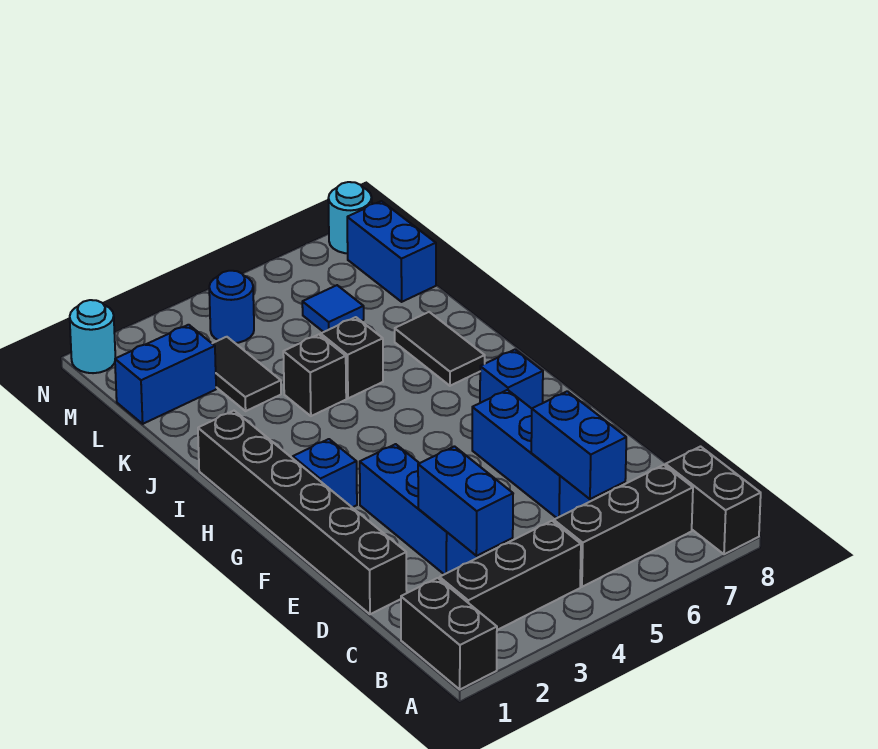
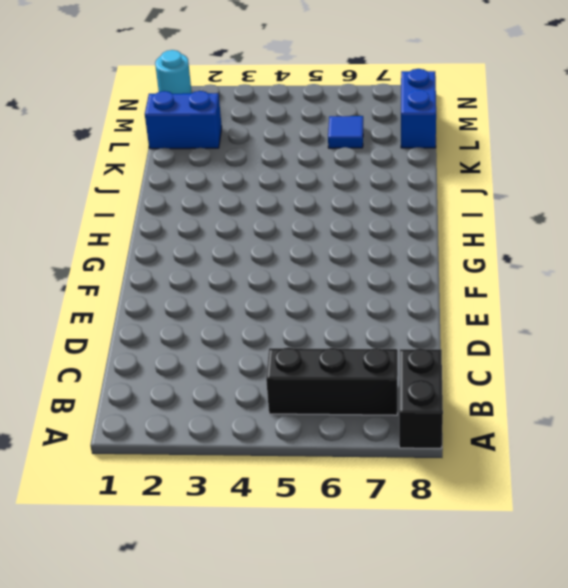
none -> black 1x2 brick [401,578,497,689]
none -> black 1x3 brick [440,521,581,630]
none -> black 1x6 brick [198,411,407,614]

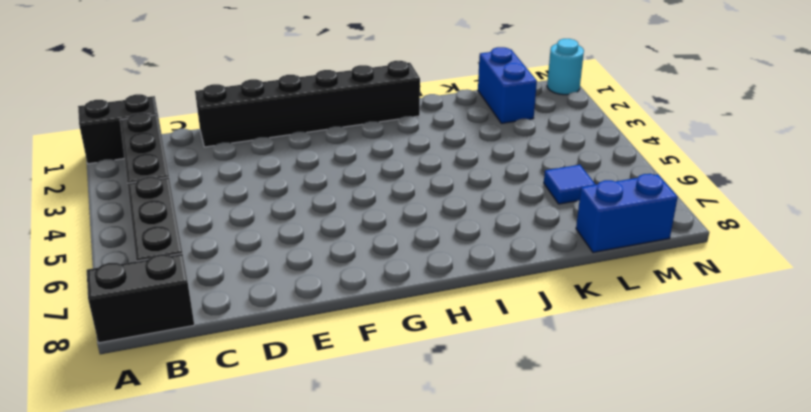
none -> blue 1x3 brick [360,444,483,574]
none -> blue 1x3 brick [472,390,594,518]
none -> blue 1x1 brick [293,439,357,507]

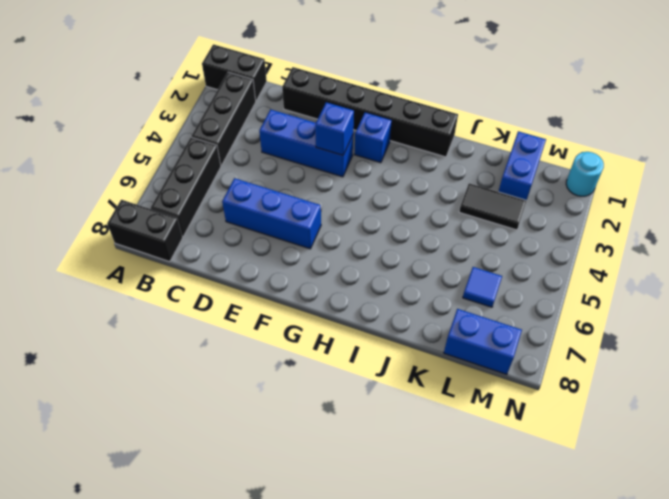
blue 1x1 brick [315,102,354,155] -> blue 1x1 brick moved to [480,350,543,408]
none -> black 1x2 tile [395,312,485,386]
none -> black 1x1 brick [283,335,346,416]
none -> black 1x1 brick [321,317,383,398]

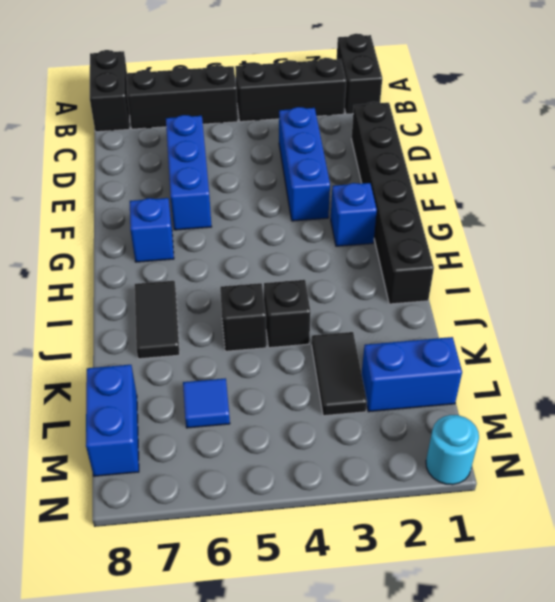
none -> blue 1x1 round brick [209,271,254,343]
none -> cyan 1x1 round brick [328,182,372,253]
none -> blue 1x2 brick [418,446,513,556]

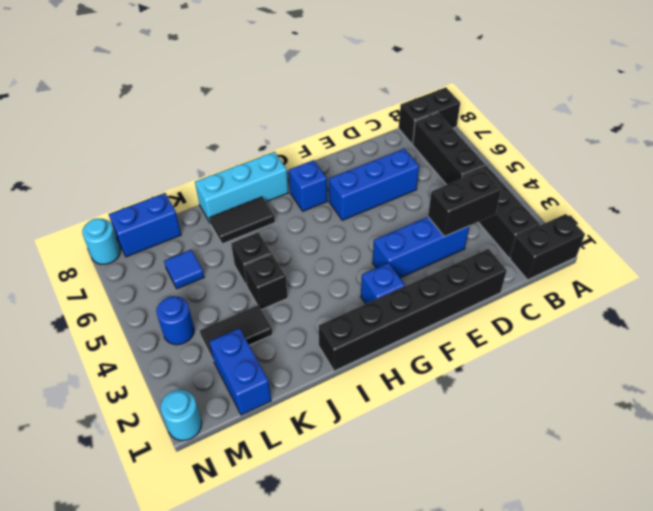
black 1x2 brick [428,170,501,237] -> blue 1x2 brick [418,446,513,556]
cyan 1x3 brick [195,152,288,222] -> none
none -> blue 1x2 brick [531,391,626,499]

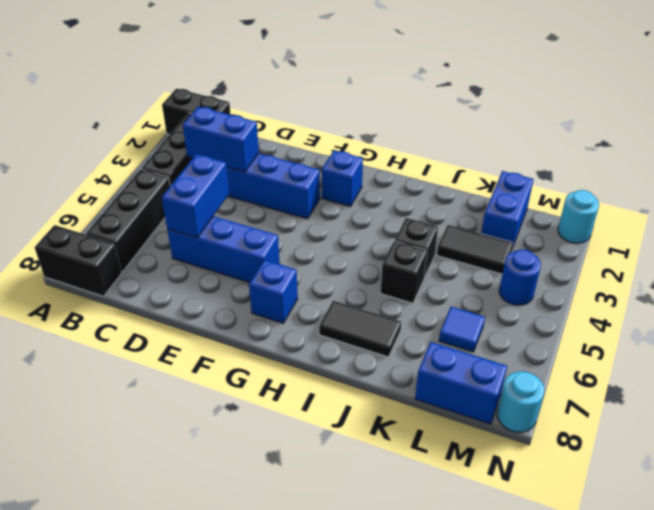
blue 1x2 brick [162,154,229,238] -> blue 1x2 brick turned to [531,391,626,499]
none -> black 1x6 brick [198,411,407,614]

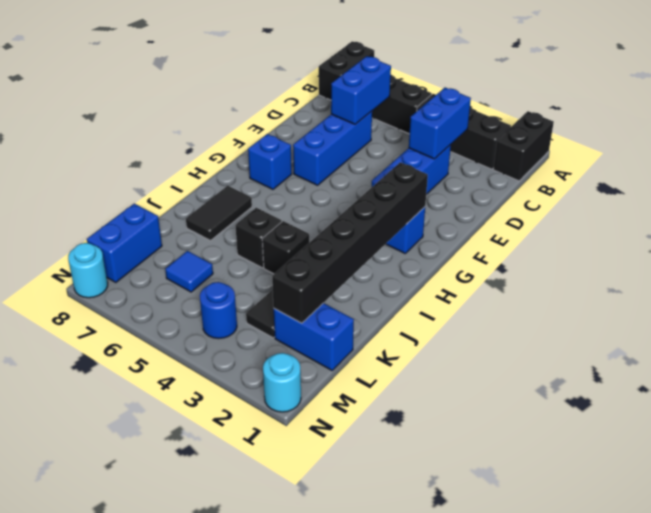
black 1x6 brick [272,162,428,323] -> black 1x6 brick moved to [198,411,407,614]

